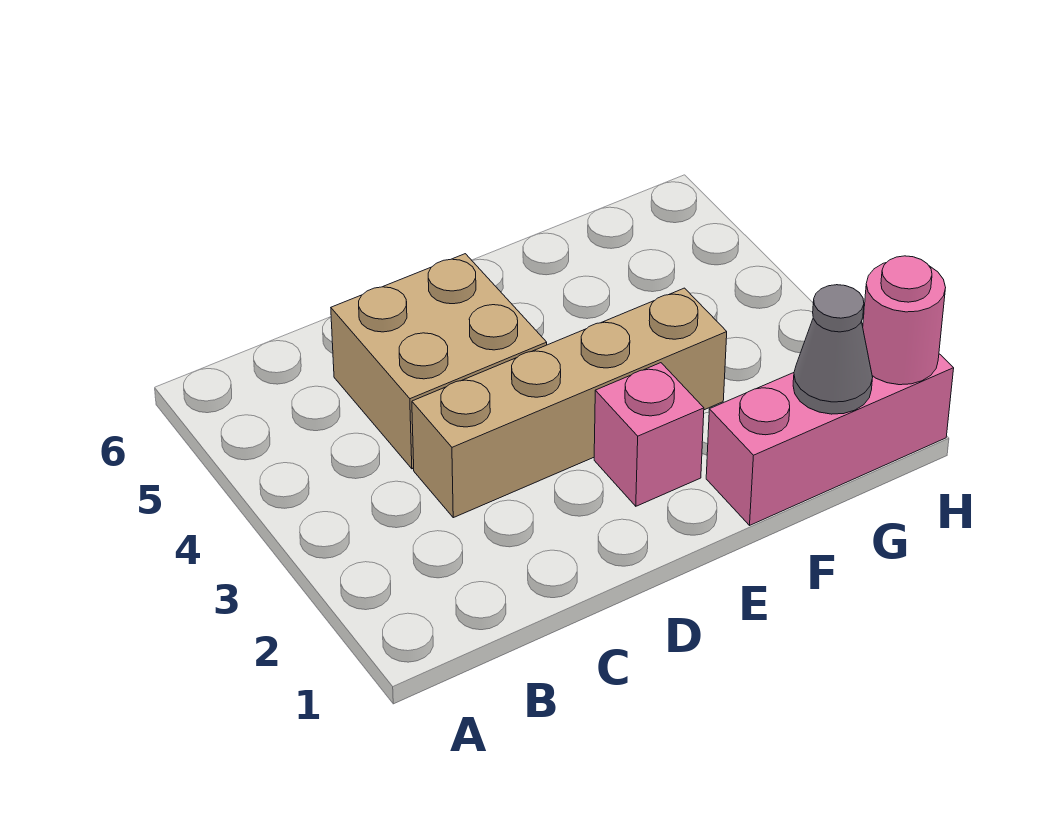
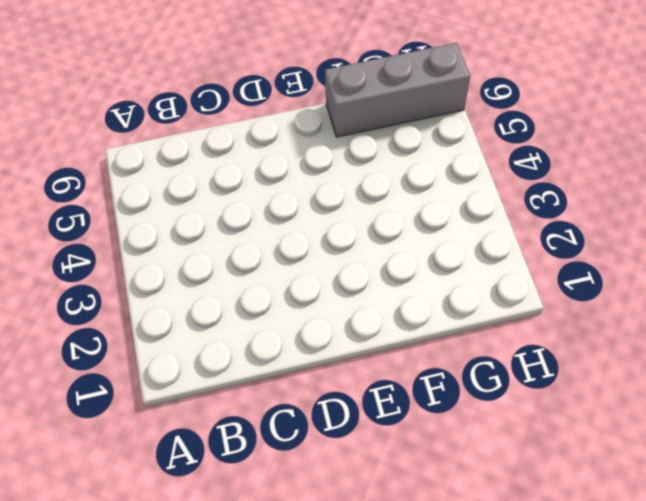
grey 1x3 brick [325,43,470,137] -> none
none -> tan 1x4 brick [412,288,727,518]
none -> tan 2x2 brick [331,254,547,469]

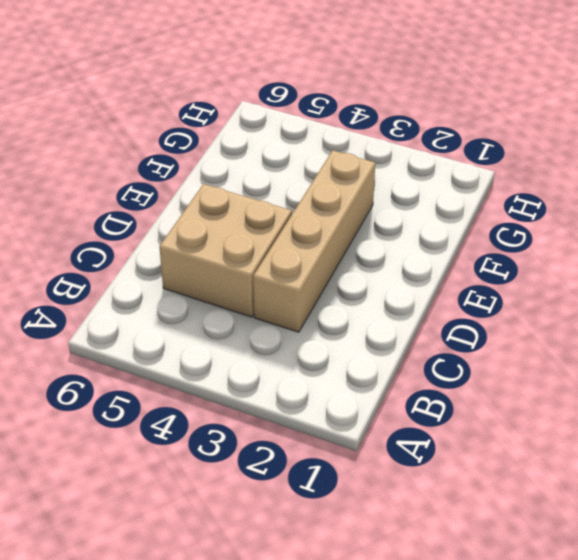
none -> pink 1x1 brick [594,363,704,506]
none -> pink 1x3 brick [706,354,954,525]

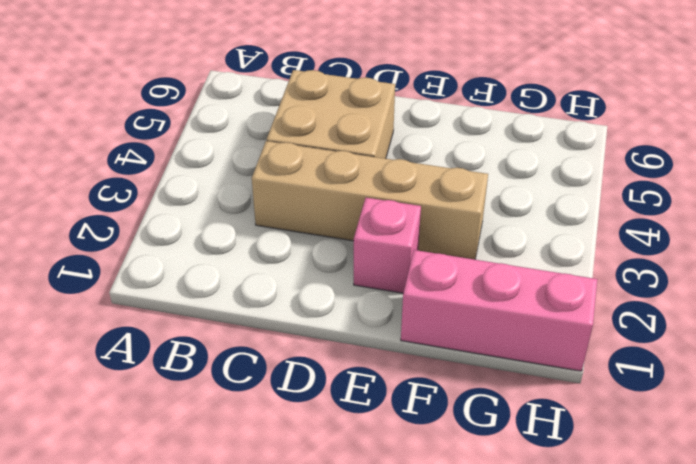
none -> grey 1x1 cone [793,285,873,414]
none -> pink 1x1 round brick [863,256,946,385]

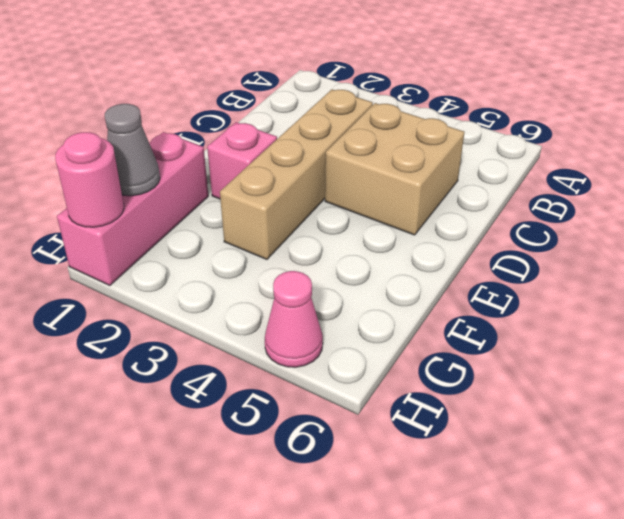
pink 1x1 cone [265,271,323,367] -> none

